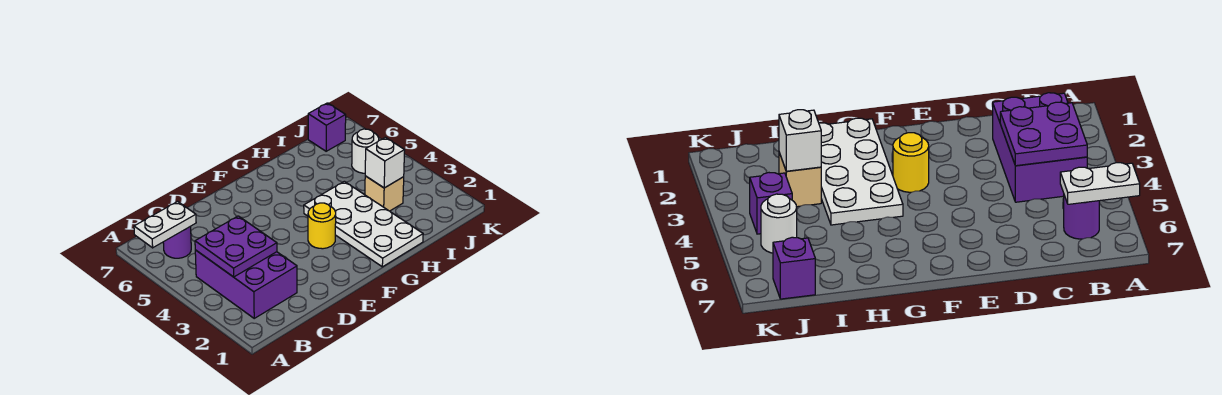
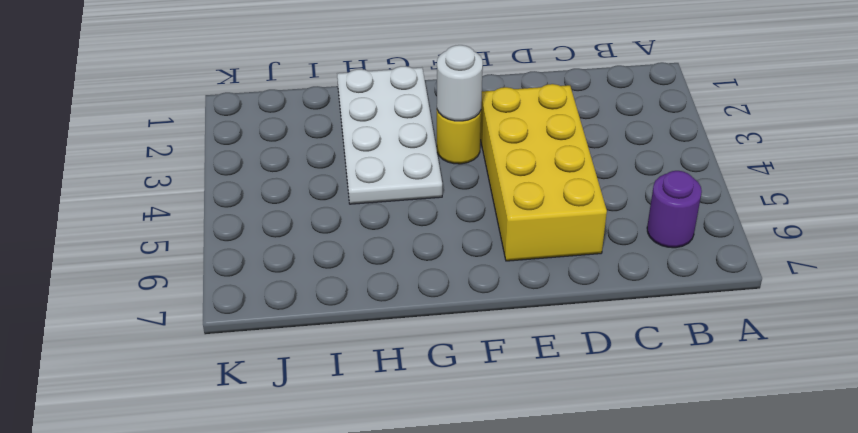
yellow 2x4 brick [480,84,607,261] -> none
white 1x1 round brick [437,45,483,121] -> white 1x1 round brick moved to [352,129,379,173]
none -> purple 2x3 brick [195,250,297,318]
none -> tan 1x1 brick [365,176,404,211]

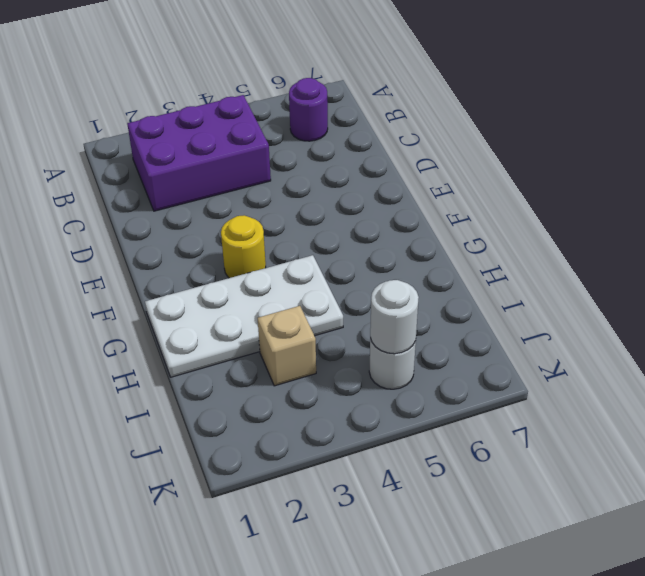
white 1x1 round brick [370,280,419,354] -> none
none -> purple 1x1 brick [750,173,792,234]
none -> purple 1x1 brick [308,103,346,151]

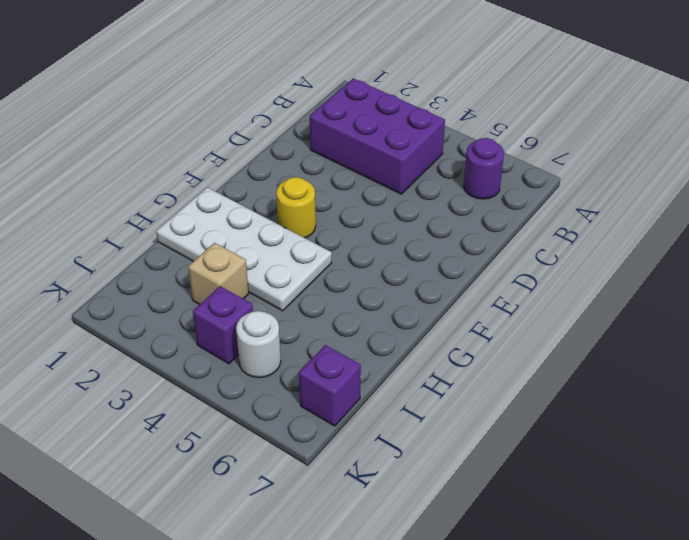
none -> white 1x2 plate [134,202,196,248]
none -> purple 2x2 plate [195,216,277,277]

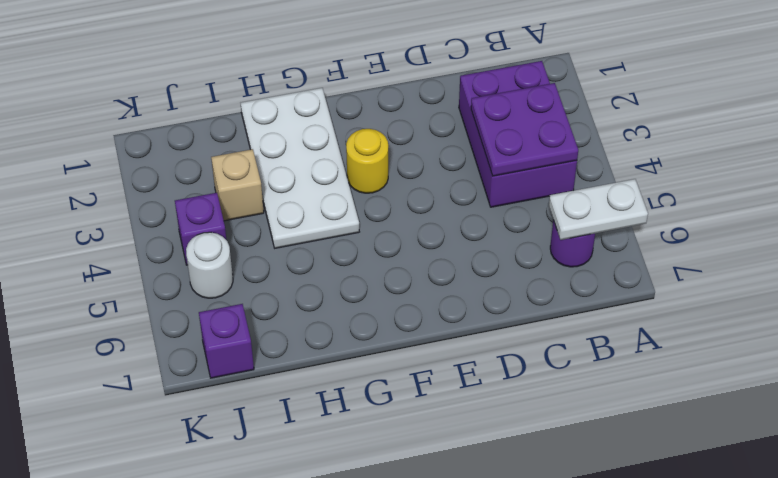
none -> white 1x1 brick [365,137,405,188]

